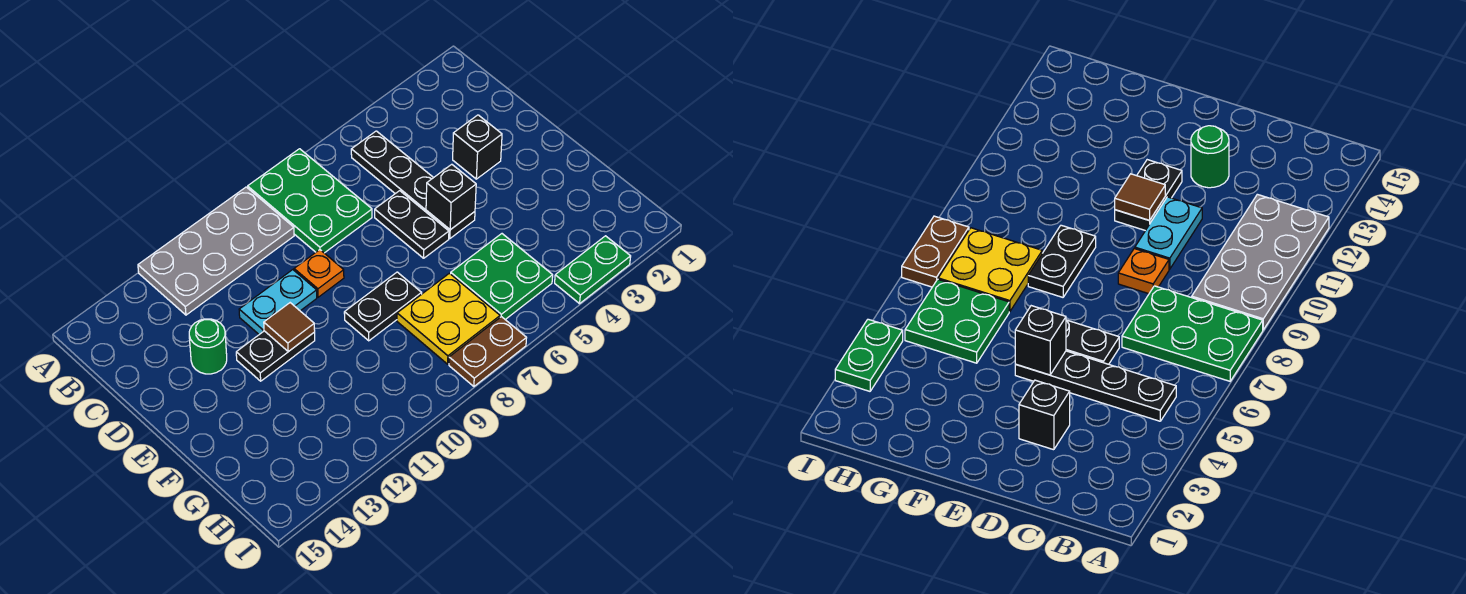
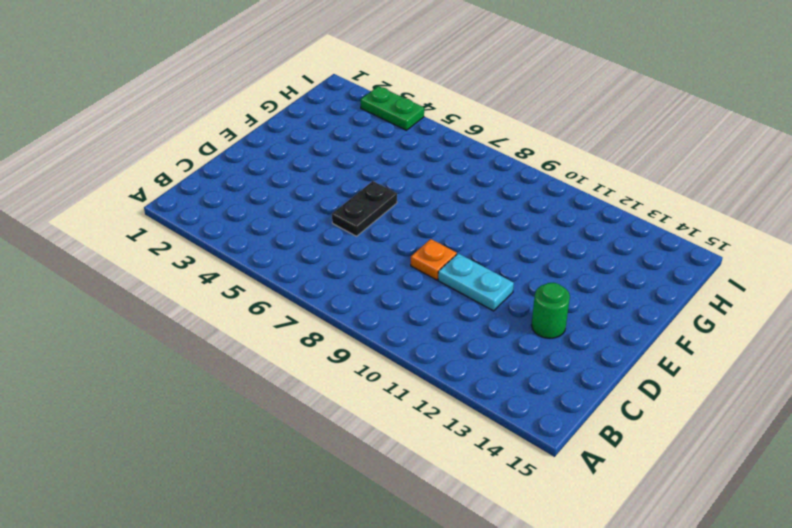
none -> green 2x3 plate [248,149,372,253]
none -> grey 2x4 plate [138,187,294,315]
none -> black 1x4 plate [351,131,475,238]

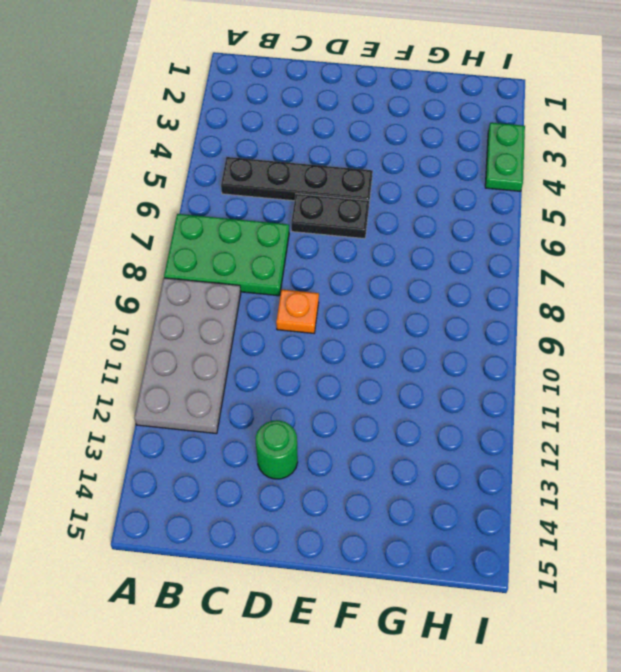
none -> black 1x1 brick [453,115,502,179]
none -> cyan 1x2 plate [239,270,317,334]
none -> black 1x2 plate [236,331,315,381]

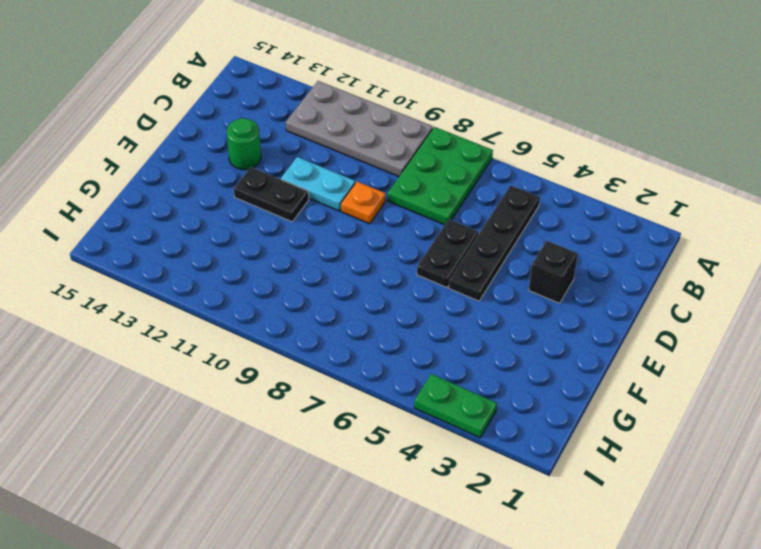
none -> black 1x2 plate [344,272,422,341]
none -> green 2x2 plate [451,234,553,319]
none -> yellow 2x2 plate [397,273,500,364]

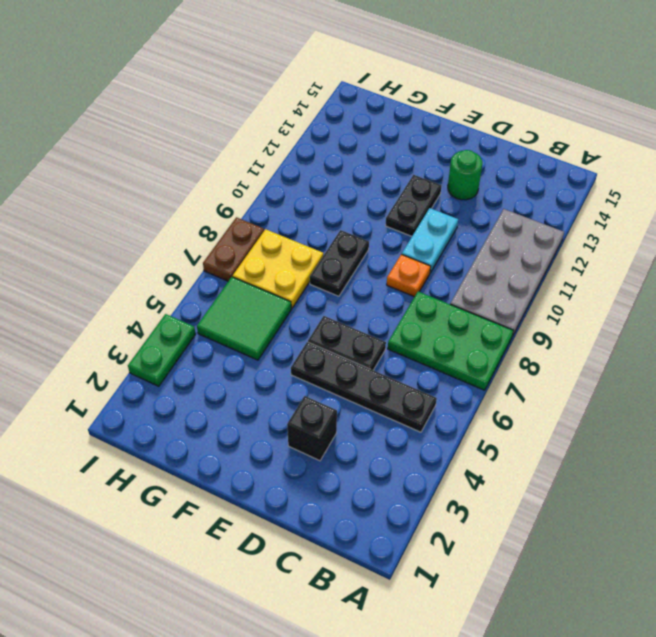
green 2x2 tile [197,277,291,360] -> green 2x2 plate [451,234,553,319]
none -> black 1x1 brick [426,164,476,230]
none -> brown 1x1 tile [264,303,315,352]

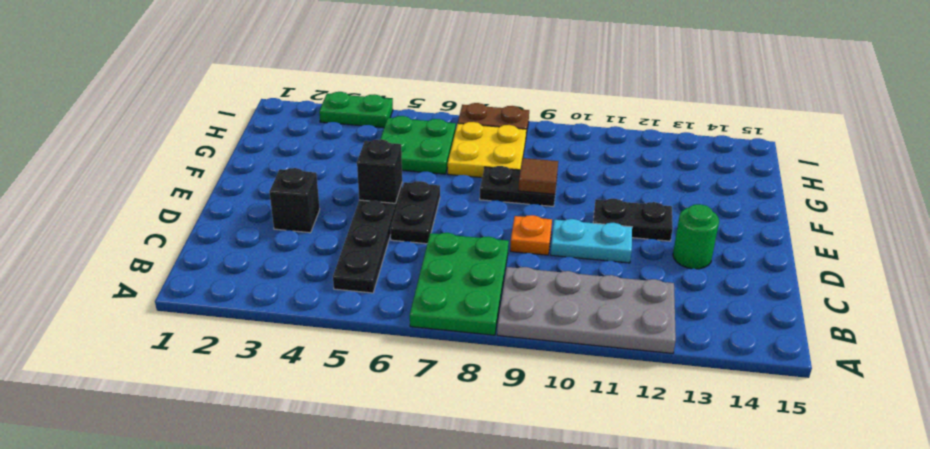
brown 1x1 tile [518,158,558,194] -> brown 1x1 tile moved to [264,303,315,352]

